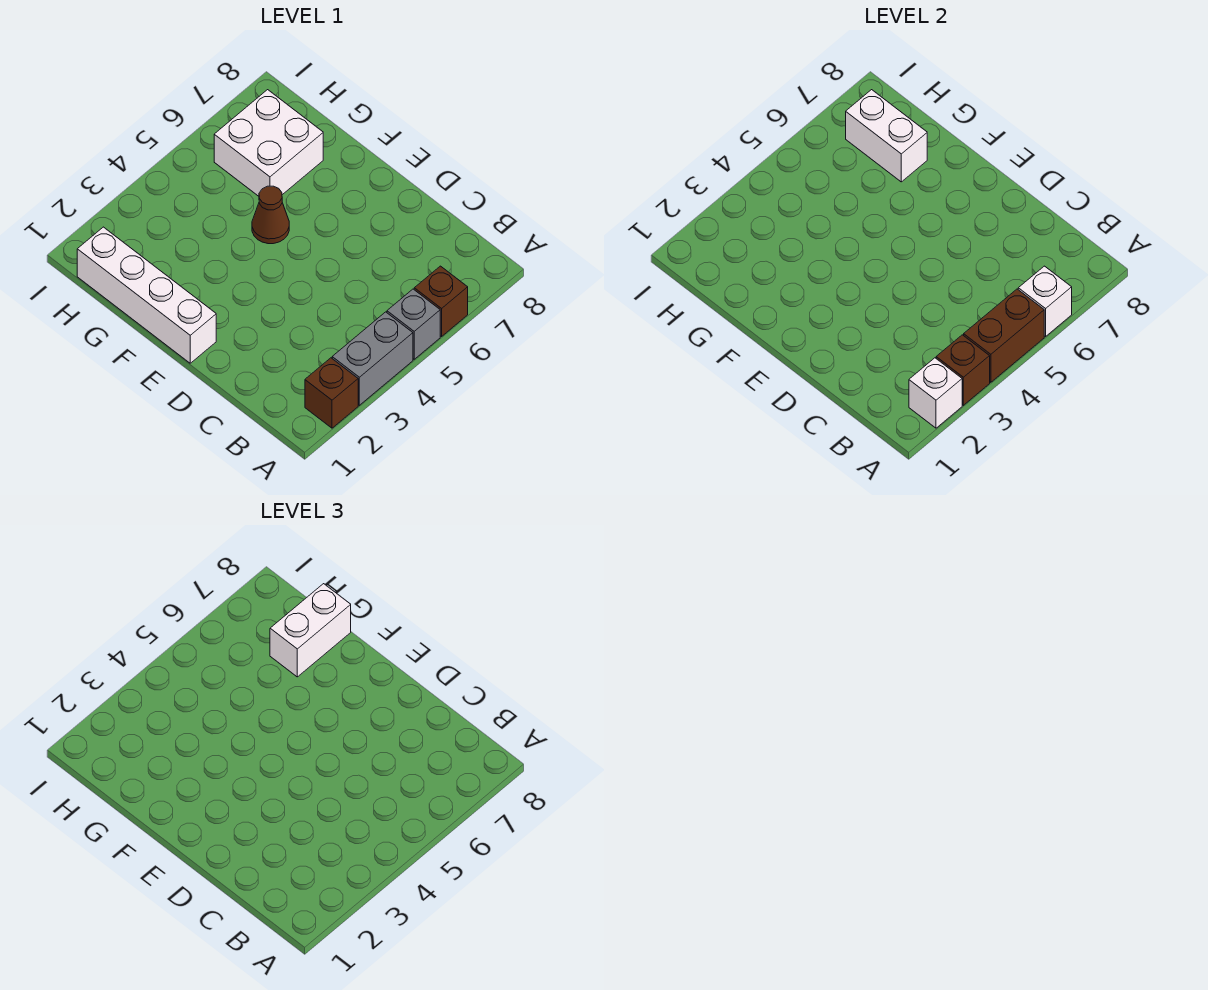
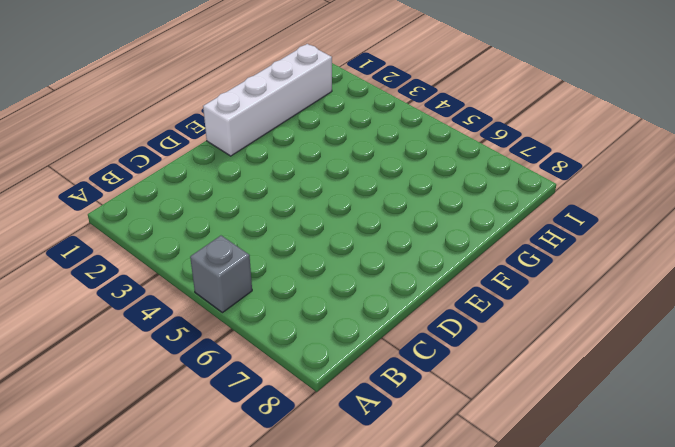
none -> brown 1x1 brick [305,358,358,428]
none -> grey 1x2 brick [332,312,413,405]
none -> brown 1x1 brick [414,266,468,336]

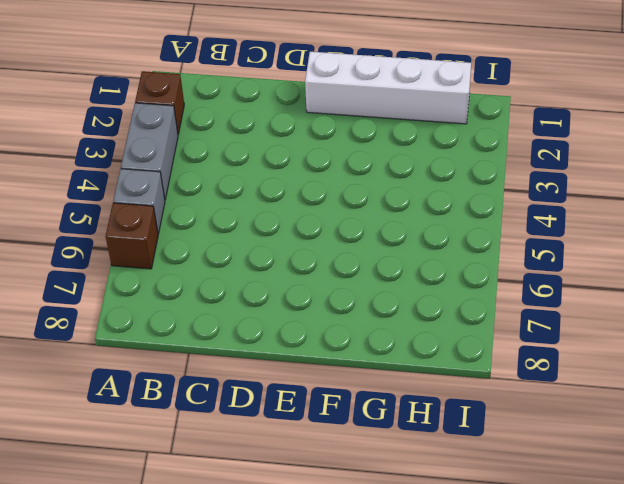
none -> brown 1x1 cone [252,186,289,244]
none -> white 2x2 brick [214,90,323,196]
none -> white 1x1 brick [909,358,962,428]

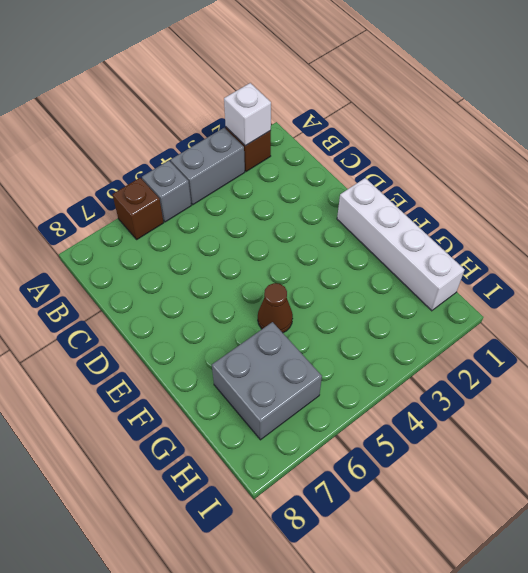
grey 2x2 brick [212,322,322,440] -> white 2x2 brick [214,90,323,196]
none -> brown 1x1 brick [936,335,990,405]
none -> brown 1x2 brick [964,289,1044,382]
none -> white 1x1 brick [1018,266,1072,336]

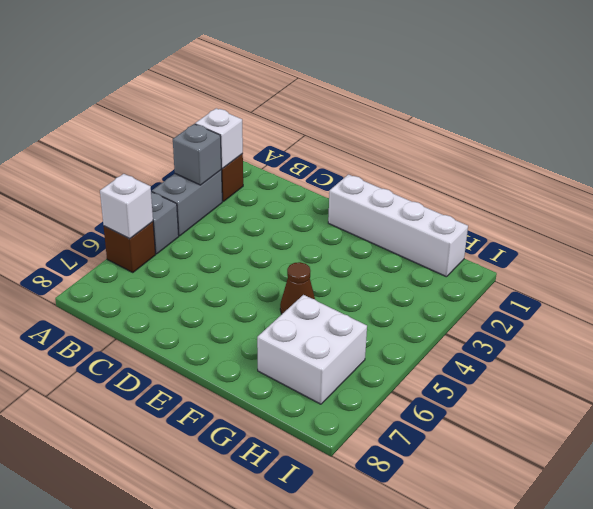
grey 1x1 brick [173,124,221,185] -> brown 1x1 brick [936,335,990,405]
none -> brown 1x2 brick [964,289,1044,382]
none -> white 1x2 brick [846,90,927,182]
none -> white 1x2 brick [270,584,351,677]

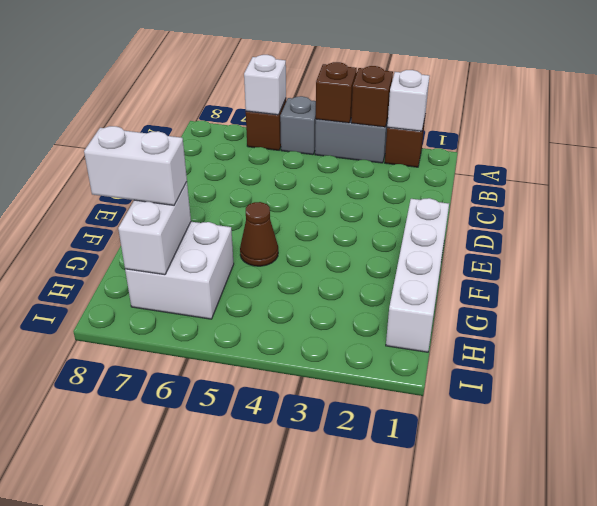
brown 1x1 brick [316,62,357,123] -> brown 1x2 brick [964,289,1044,382]

